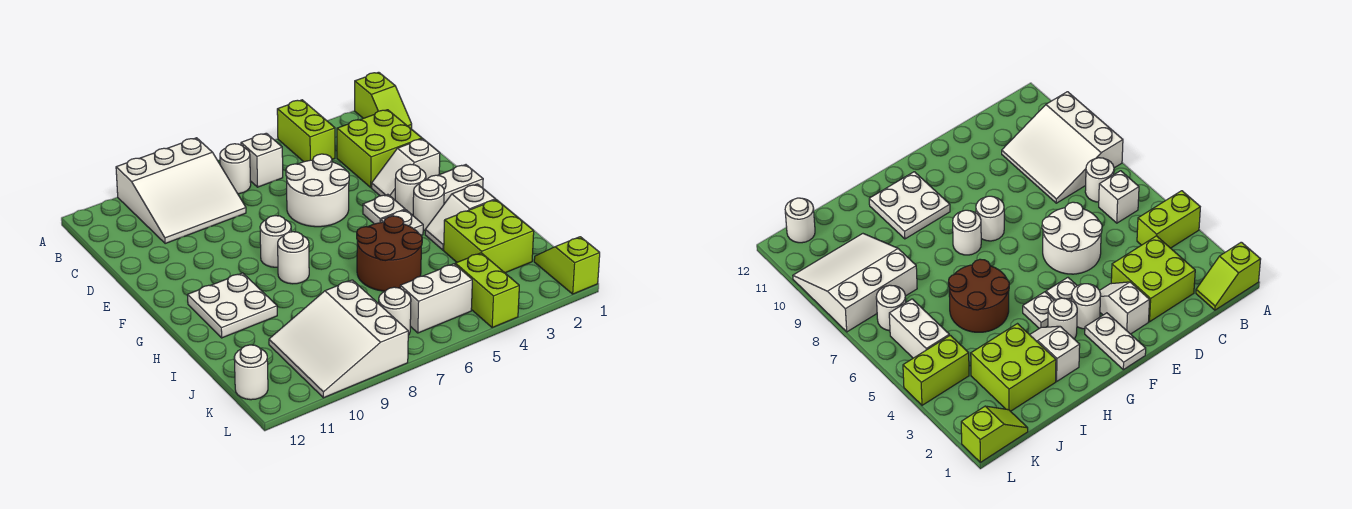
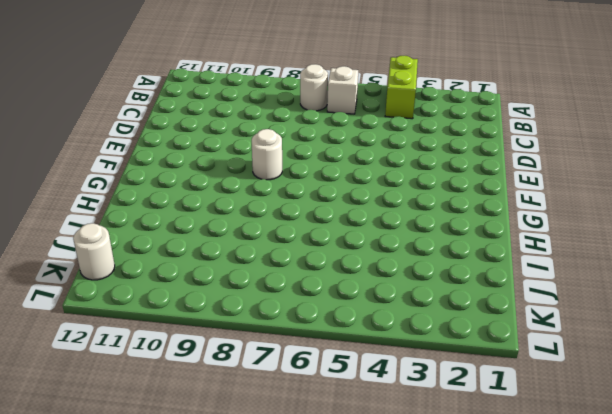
none -> lime 1x2 slope [355,72,412,129]
none -> white 3x3 slope [116,138,246,244]
none -> lime 2x2 brick [337,110,422,188]

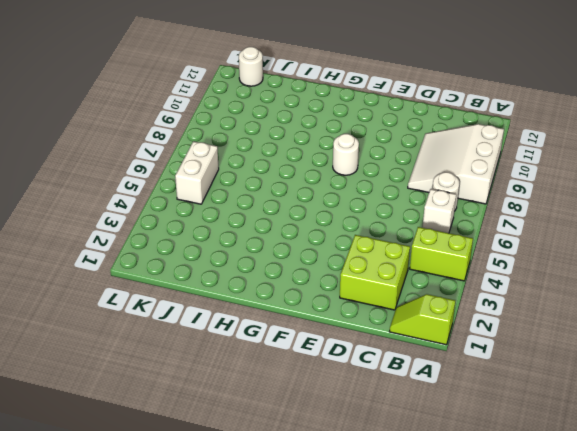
none -> white 2x2 round brick [286,154,349,227]
none -> white 1x2 slope [372,139,440,200]
none -> white 1x2 plate [427,165,483,204]

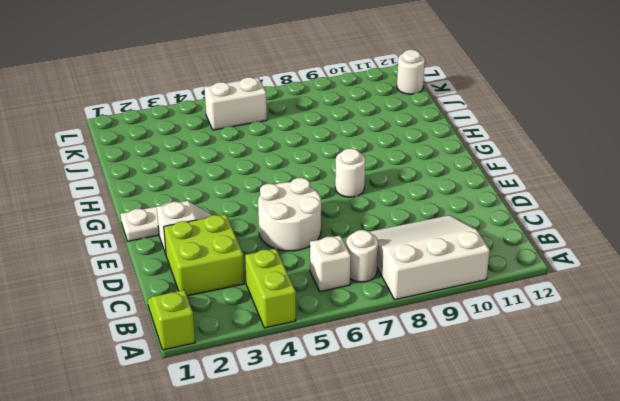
none -> white 1x1 round brick [395,164,426,215]
none -> white 1x1 plate [363,194,405,224]
none -> white 1x1 round brick [413,180,444,230]

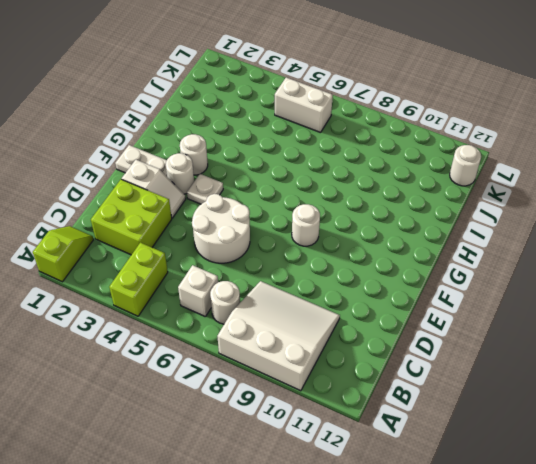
none -> white 1x1 plate [381,210,423,235]
none -> white 1x1 round brick [278,232,309,284]
none -> white 2x2 plate [188,273,277,338]

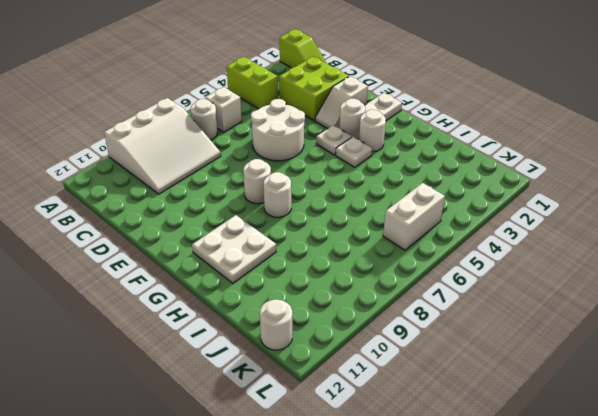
none -> white 1x2 slope [425,184,495,250]
none -> brown 2x2 round brick [357,216,422,291]
none -> lime 2x2 brick [444,200,534,273]

